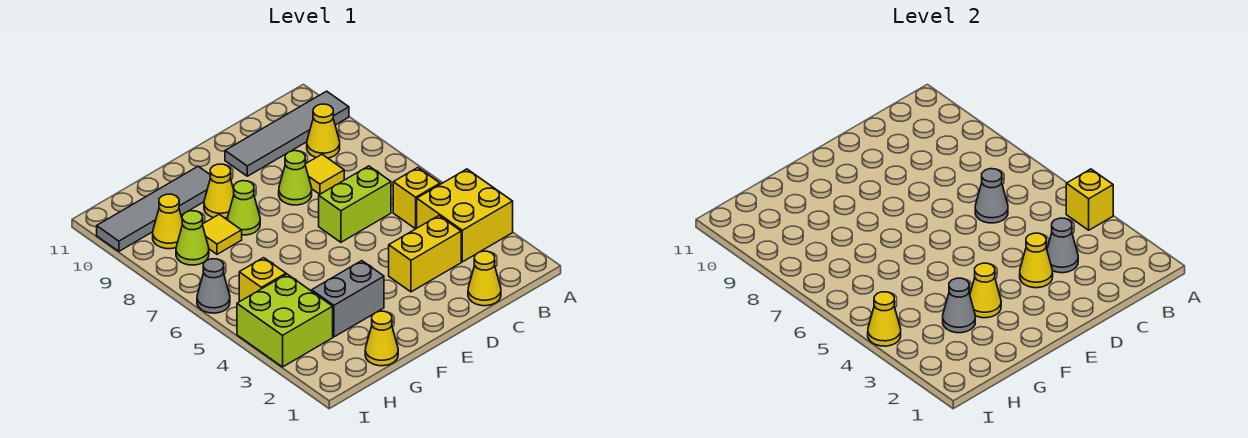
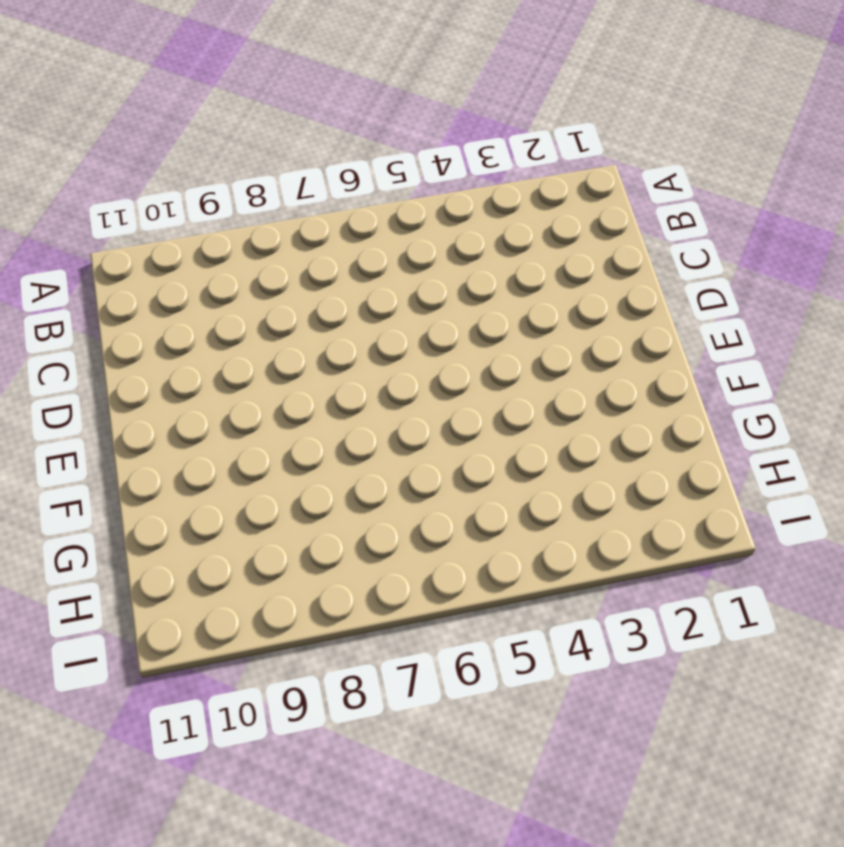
none -> yellow 2x2 brick [417,169,513,262]
none -> grey 1x4 tile [225,91,349,176]
none -> yellow 1x1 brick [393,168,440,229]

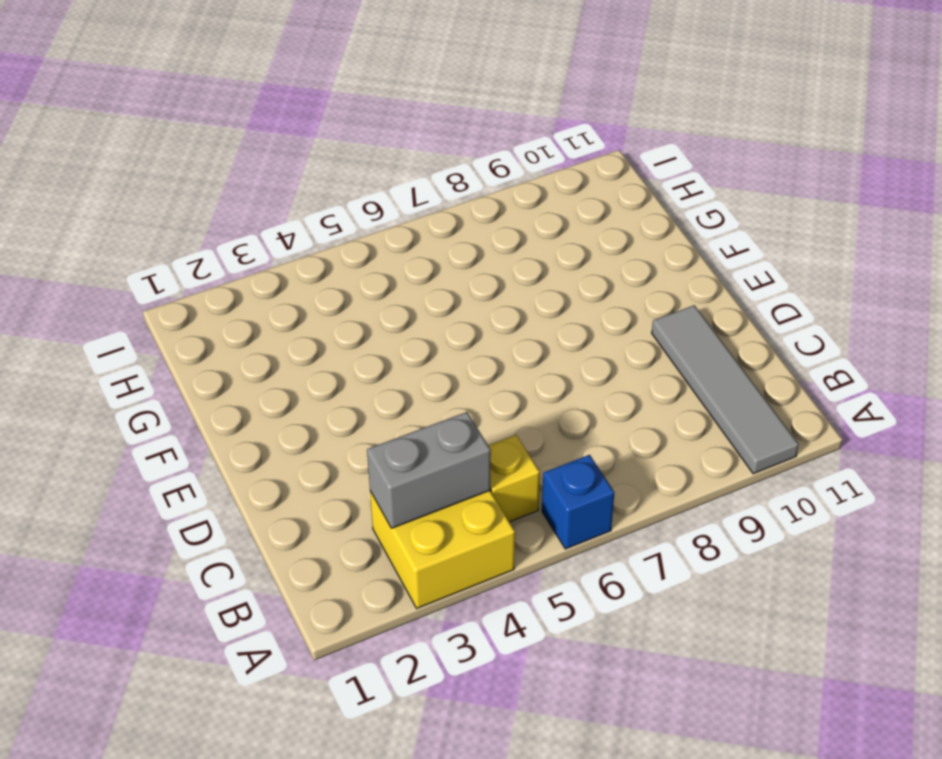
blue 1x1 brick [542,455,614,549] -> none
grey 1x2 brick [367,412,491,528] -> grey 1x2 brick turned to [312,261,384,337]
none -> yellow 1x1 cone [307,104,340,158]
none -> yellow 1x1 cone [468,251,501,306]
none -> yellow 1x2 brick [389,216,461,292]

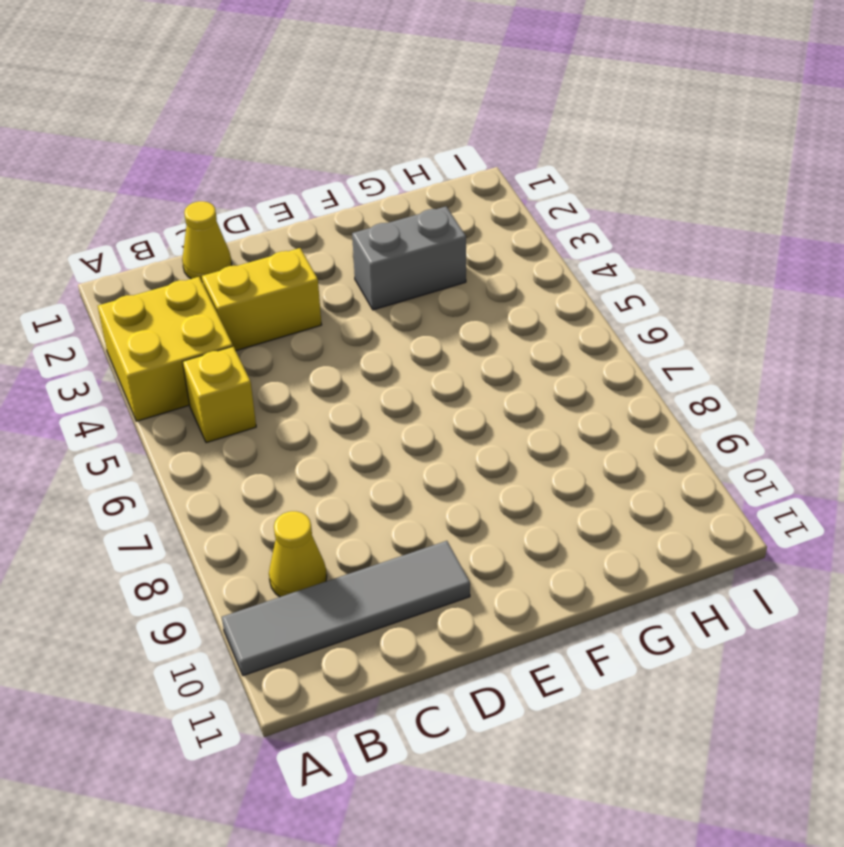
none -> lime 1x2 brick [319,166,391,242]
none -> yellow 1x1 tile [305,155,344,194]
none -> lime 1x1 cone [279,151,312,205]

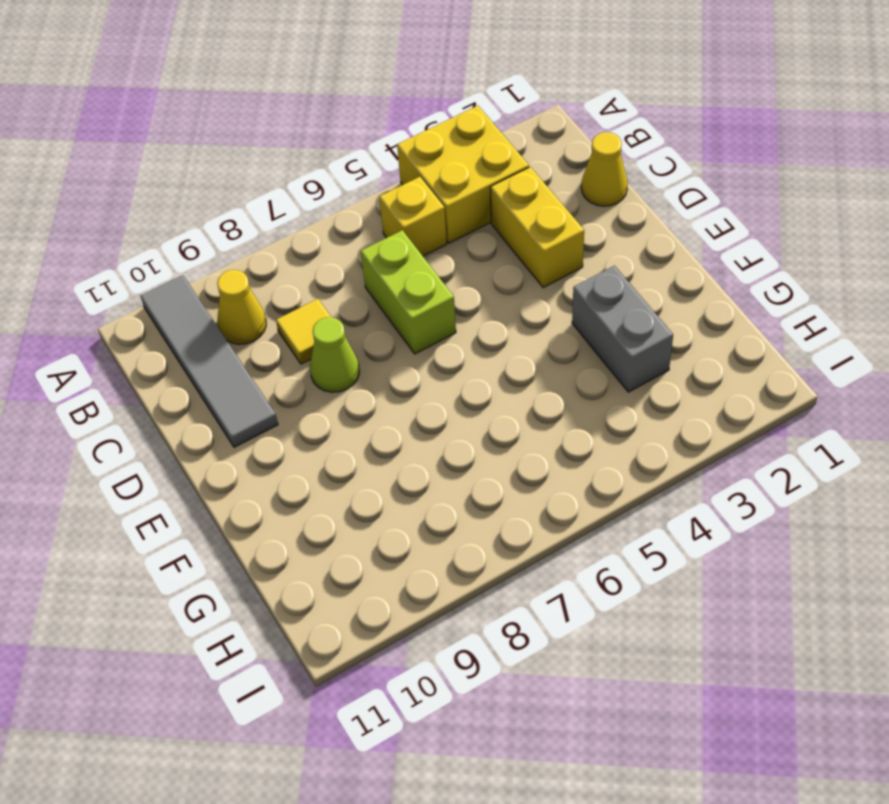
none -> lime 1x1 cone [227,181,260,235]
none -> yellow 1x1 cone [204,164,234,218]
none -> grey 1x4 tile [97,166,210,251]

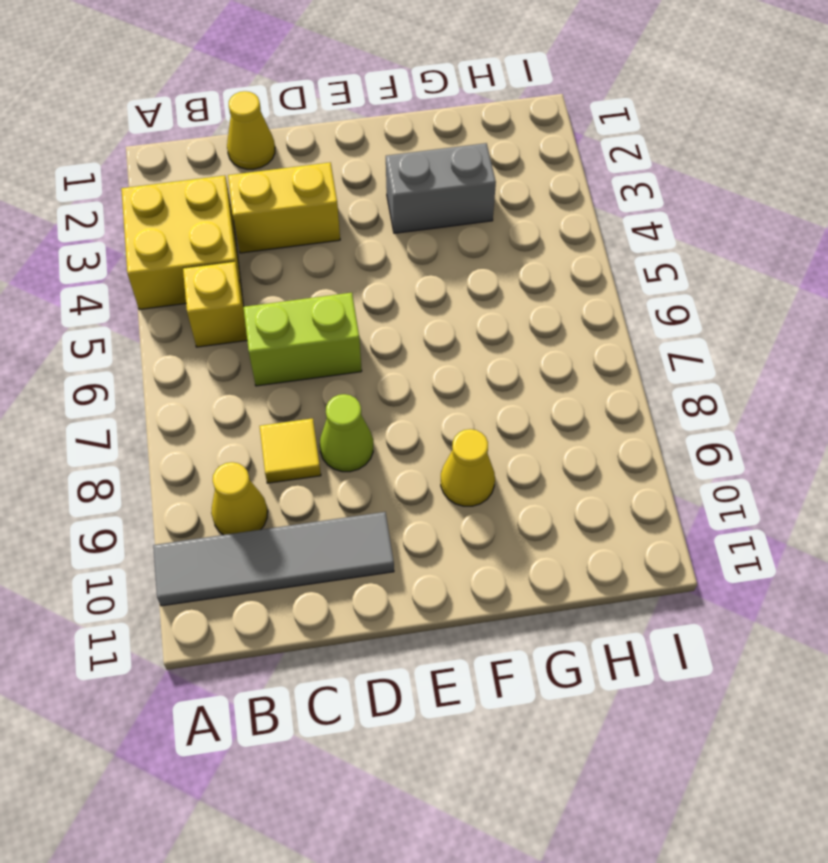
none -> lime 1x1 cone [227,181,260,235]
none -> grey 1x4 tile [97,166,210,251]
none -> yellow 1x1 cone [365,311,398,366]

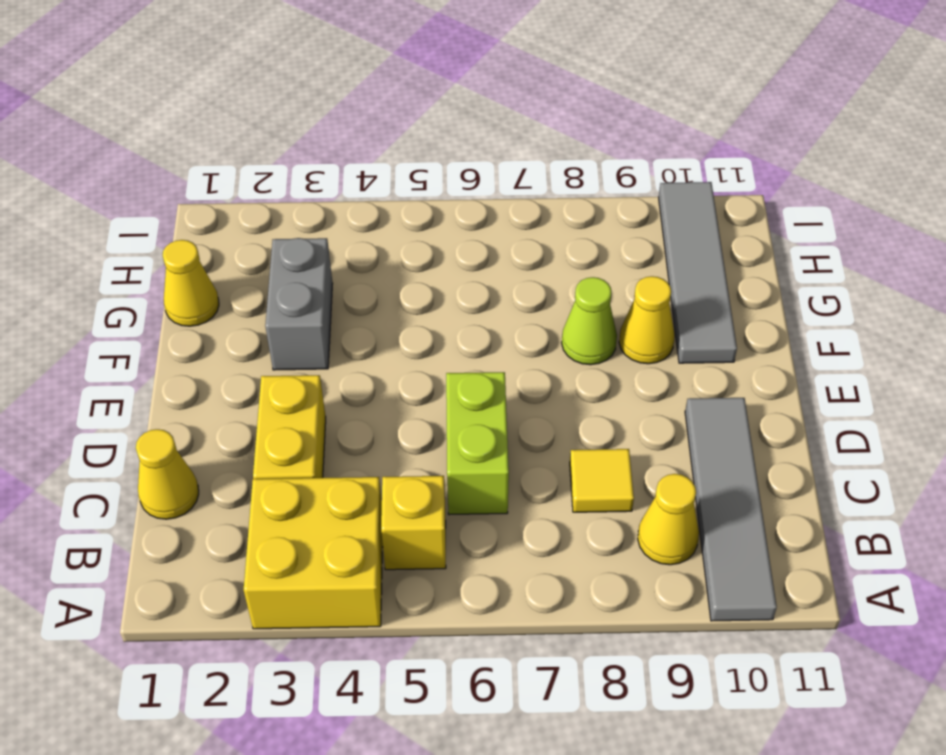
none -> lime 1x1 cone [279,151,312,205]
none -> yellow 1x1 tile [202,214,242,254]
none -> lime 2x2 brick [237,274,333,367]

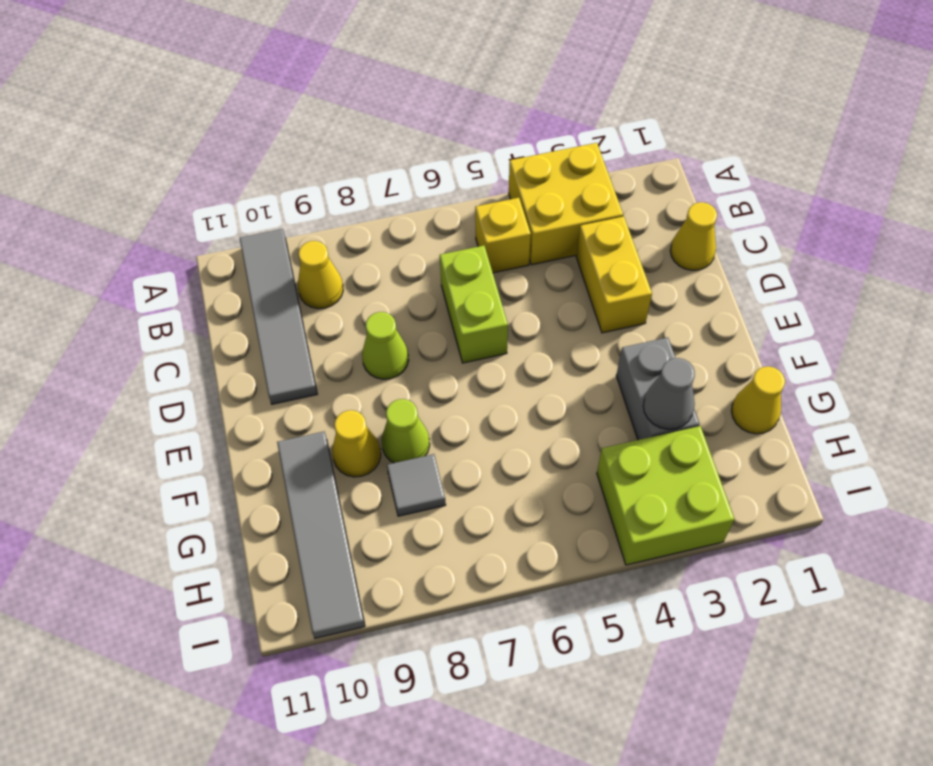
grey 1x1 tile [387,454,446,516] -> yellow 1x1 tile [202,214,242,254]
none -> yellow 1x1 tile [305,155,344,194]
none -> yellow 1x1 brick [239,258,286,302]
none -> lime 1x1 cone [176,211,209,265]

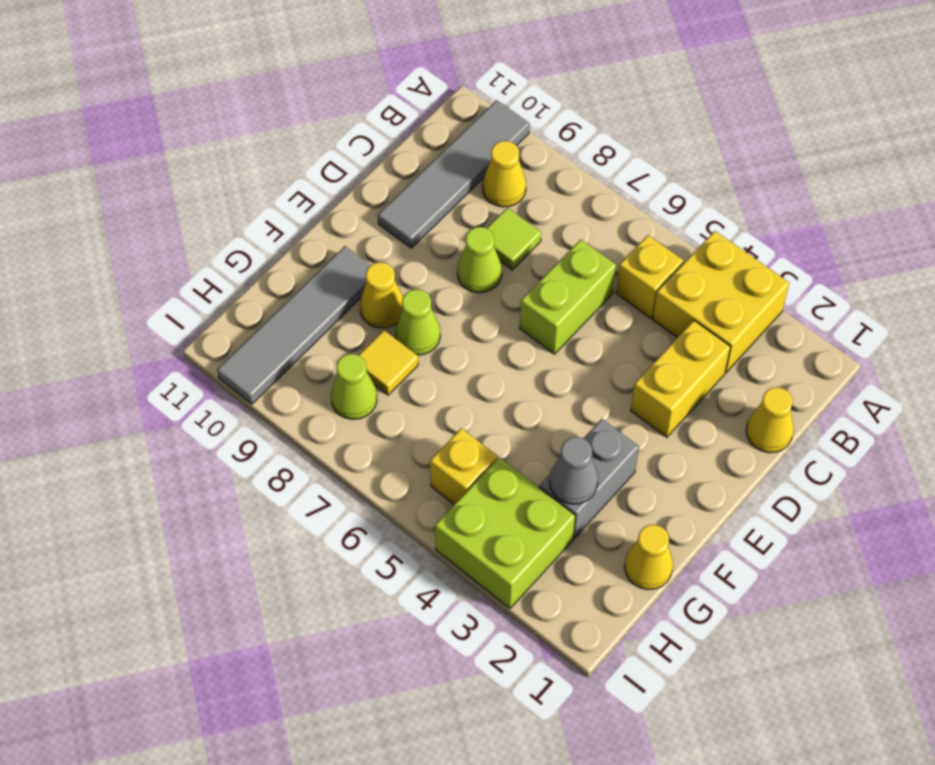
lime 1x1 tile [487,208,541,270] -> yellow 1x1 tile [305,155,344,194]
none -> yellow 1x1 cone [153,194,182,249]
none -> grey 1x1 cone [197,259,230,313]
none -> yellow 1x1 brick [1066,169,1113,230]

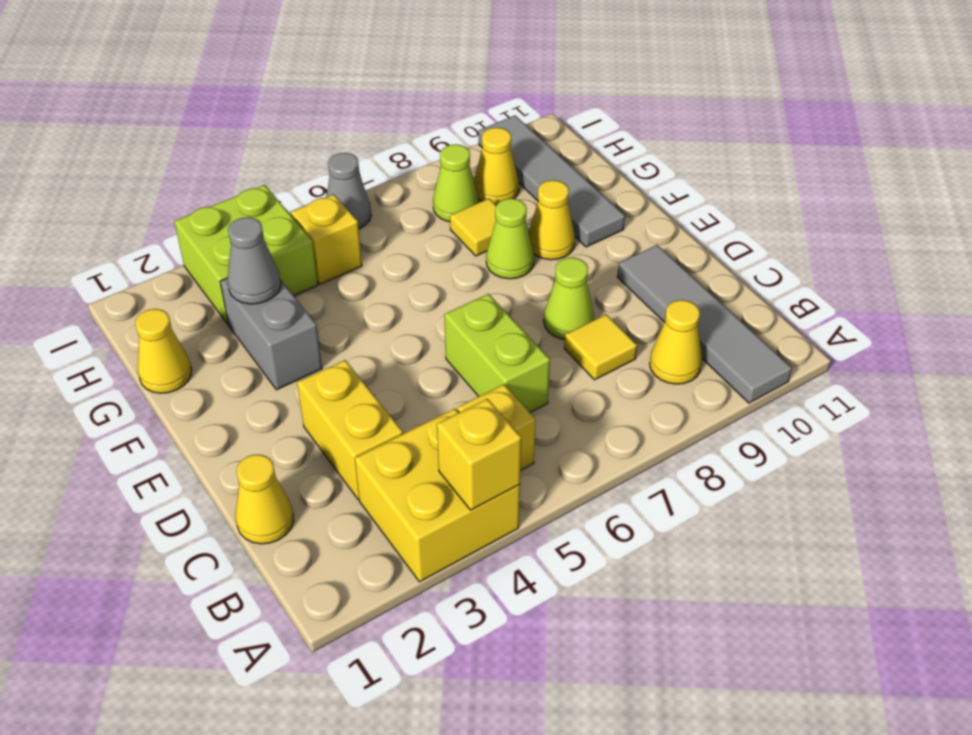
none -> grey 1x1 cone [1047,218,1078,273]
none -> grey 1x1 cone [975,169,1008,223]
none -> yellow 1x1 cone [1020,233,1053,288]

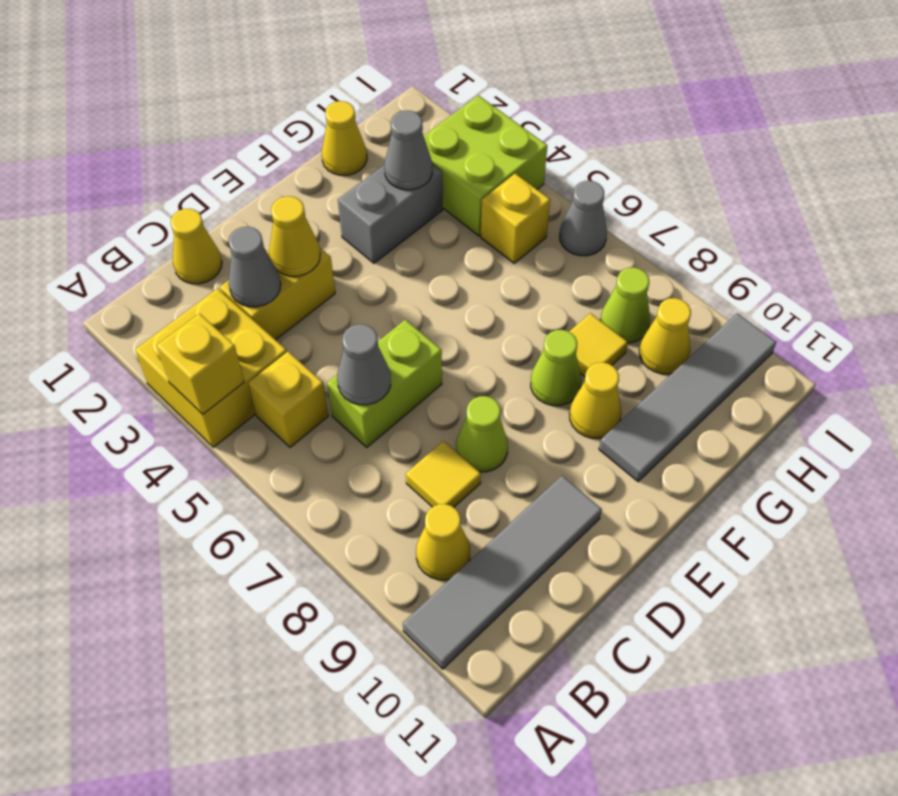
none -> yellow 1x1 cone [970,263,1001,318]
none -> yellow 1x1 cone [868,292,901,346]

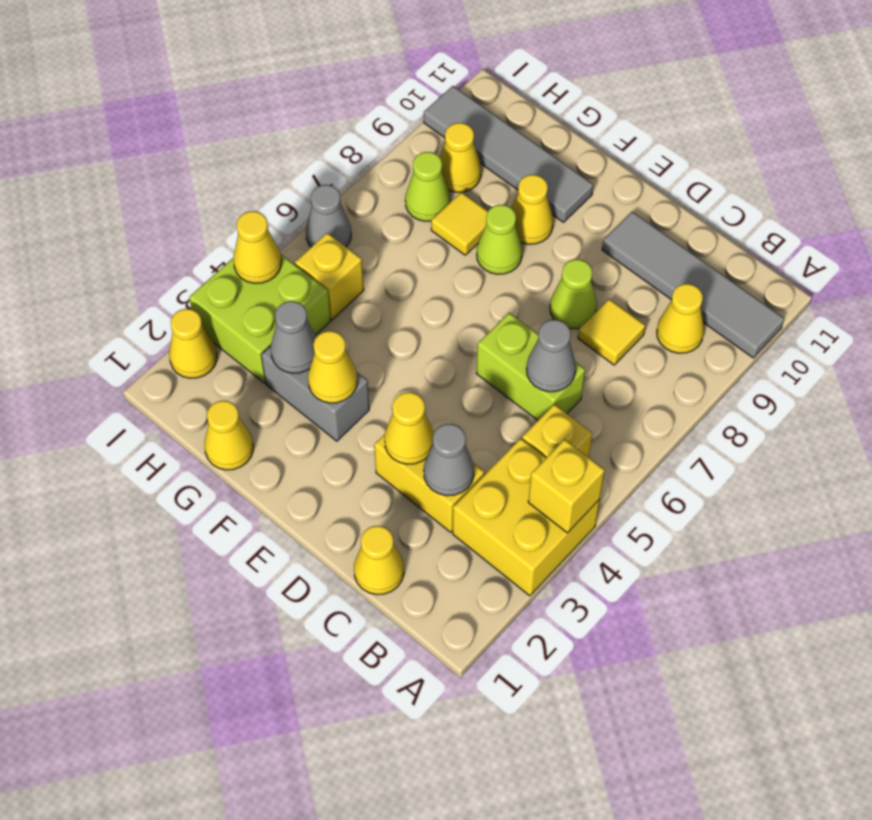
yellow 1x1 cone [169,309,217,378] -> none

